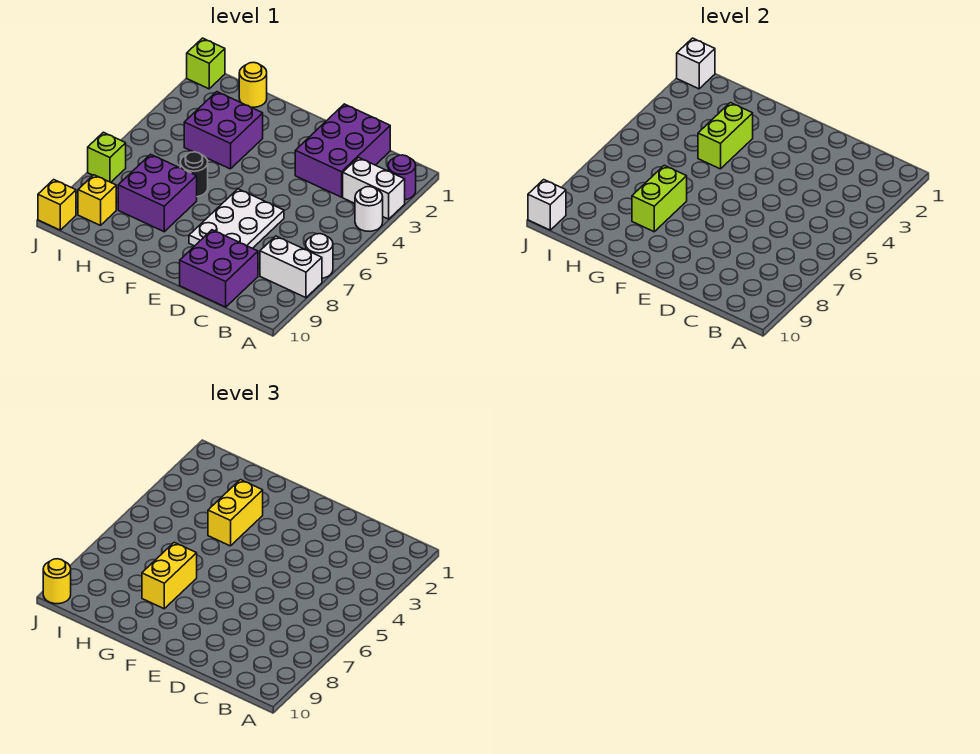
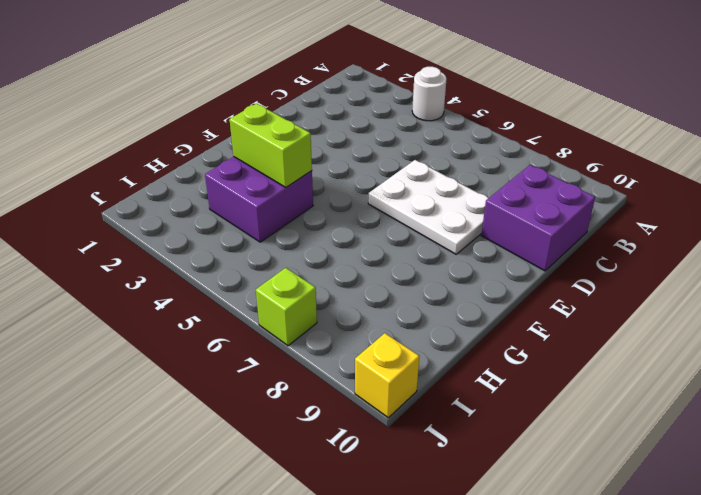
none -> purple 1x1 round brick [388,155,416,200]
none -> white 1x2 brick [343,158,405,219]
none -> white 1x1 round brick [306,234,333,278]

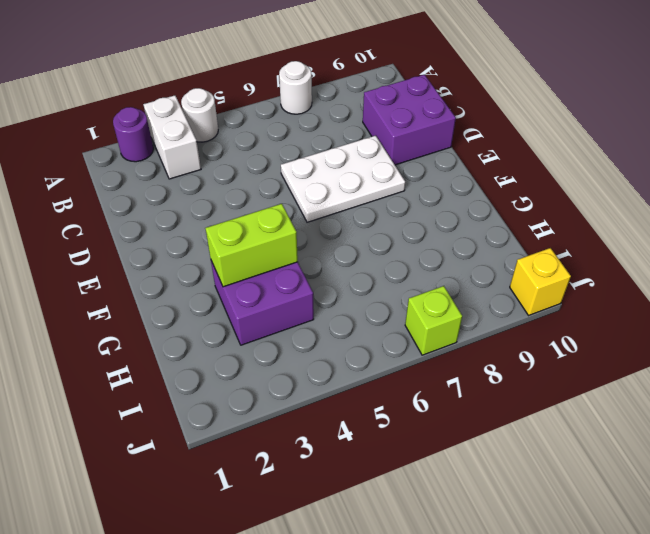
none -> white 1x2 brick [260,236,322,298]
none -> purple 2x3 brick [295,104,390,197]
none -> black 1x1 round brick [180,152,208,197]

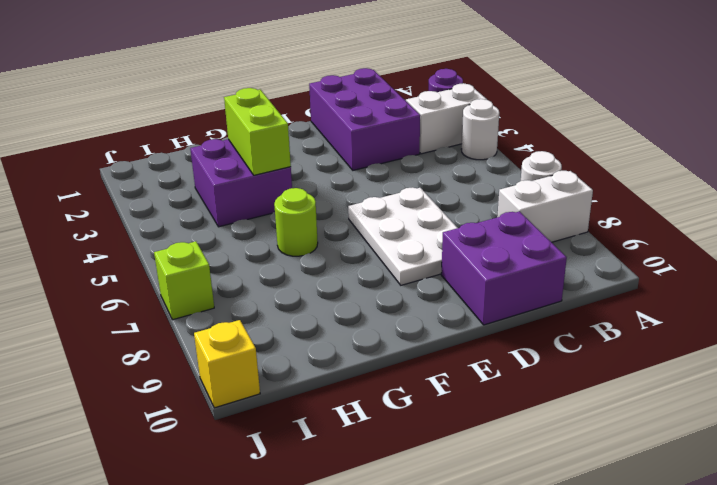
lime 1x1 round brick [274,188,318,256] -> black 1x1 round brick [180,152,208,197]
none -> purple 2x2 brick [118,154,197,232]
none -> yellow 1x1 round brick [239,62,267,107]
none -> yellow 1x1 brick [78,175,116,225]

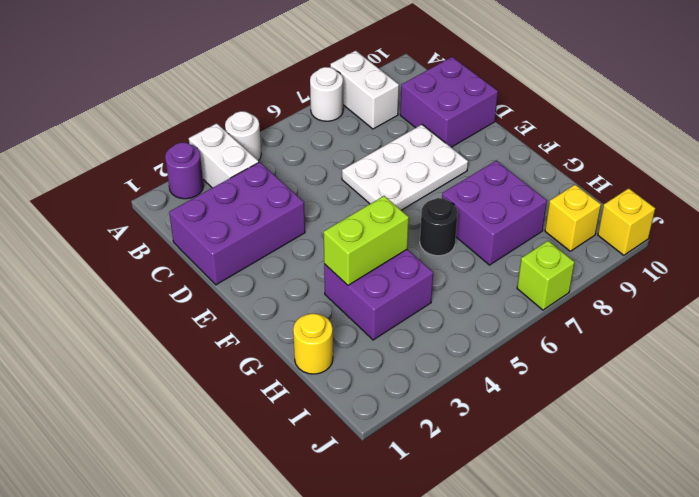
none -> lime 1x1 brick [187,38,225,89]
none -> lime 1x2 brick [632,165,687,232]
none -> white 1x1 brick [677,38,715,89]

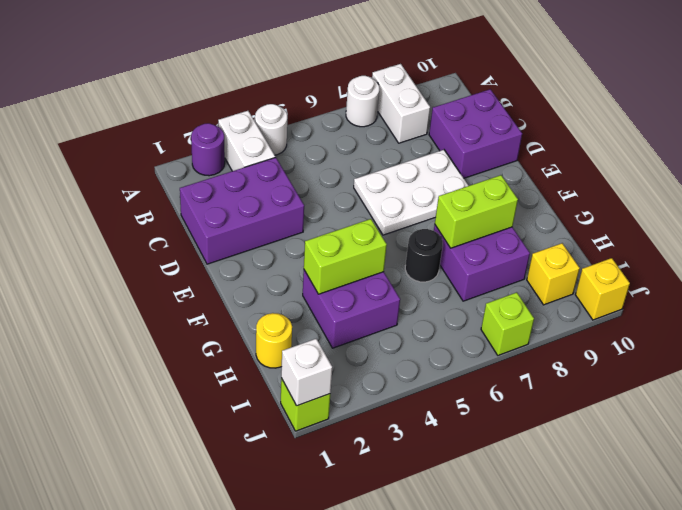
none -> white 1x1 brick [528,180,566,230]
none -> yellow 1x2 brick [208,480,263,546]
none -> yellow 1x2 brick [142,542,197,609]

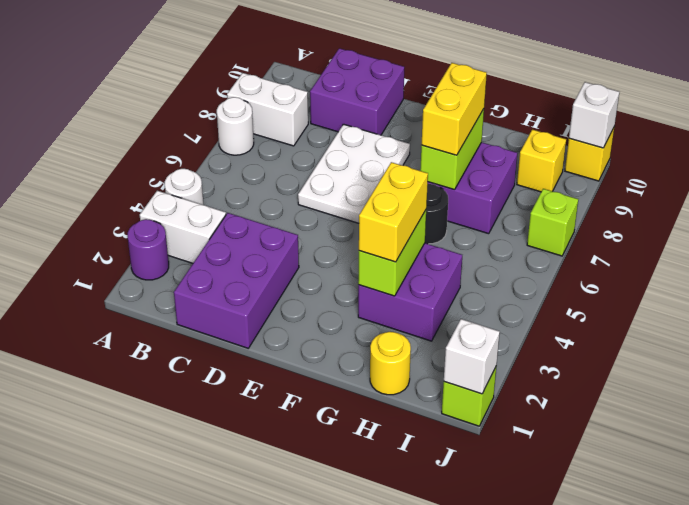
none -> yellow 1x1 round brick [43,559,71,604]

